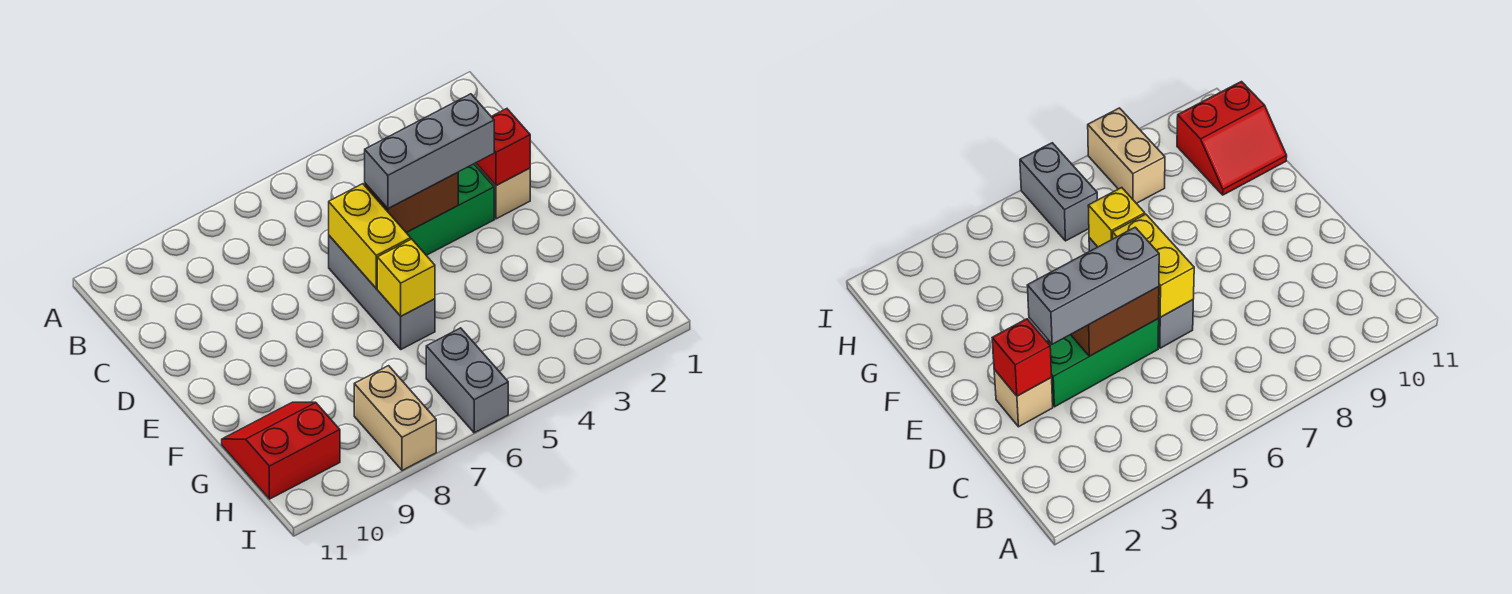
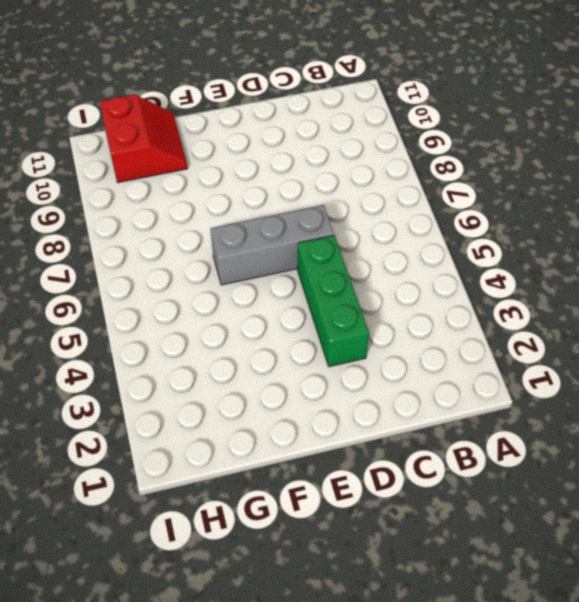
none -> tan 1x1 brick [474,163,530,219]
none -> grey 1x2 brick [426,328,508,433]

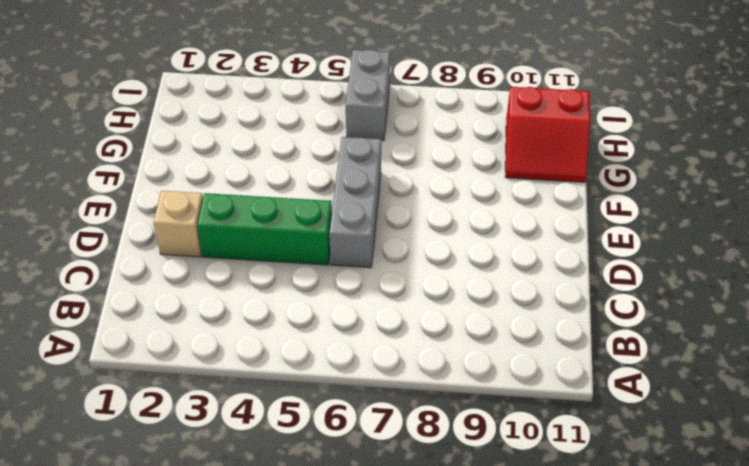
none -> tan 1x2 brick [354,366,436,470]
none -> red 1x1 brick [476,109,530,186]

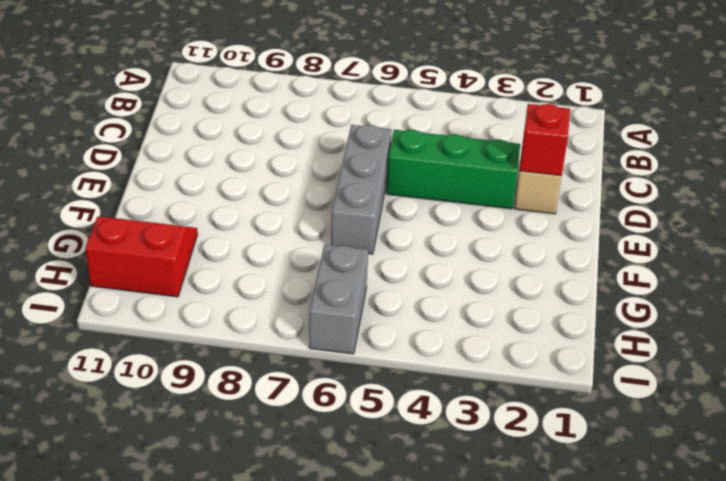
none -> tan 1x2 brick [354,366,436,470]
none -> brown 1x2 brick [365,173,458,233]

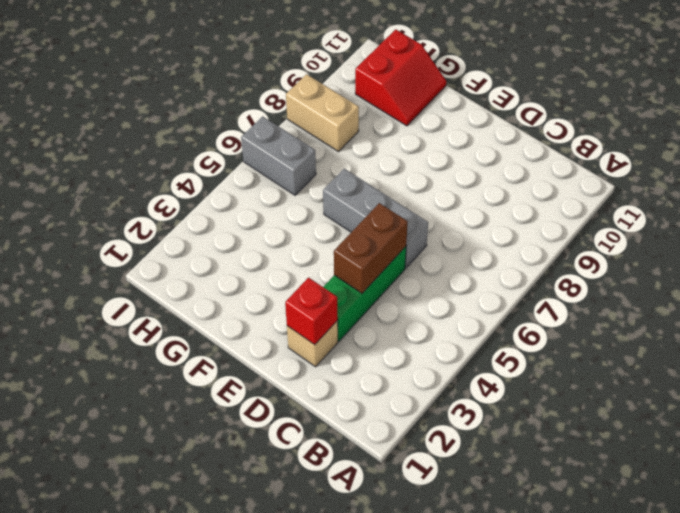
none -> yellow 1x2 brick [329,184,411,288]
none -> yellow 1x1 brick [377,239,435,316]

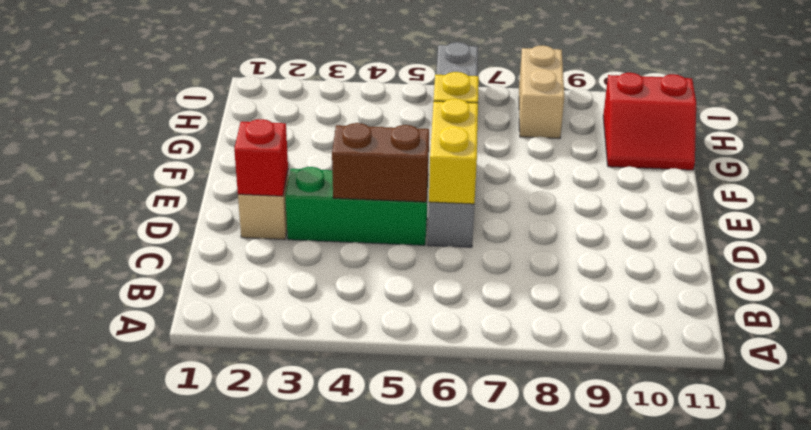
none -> grey 1x3 brick [365,94,494,209]

